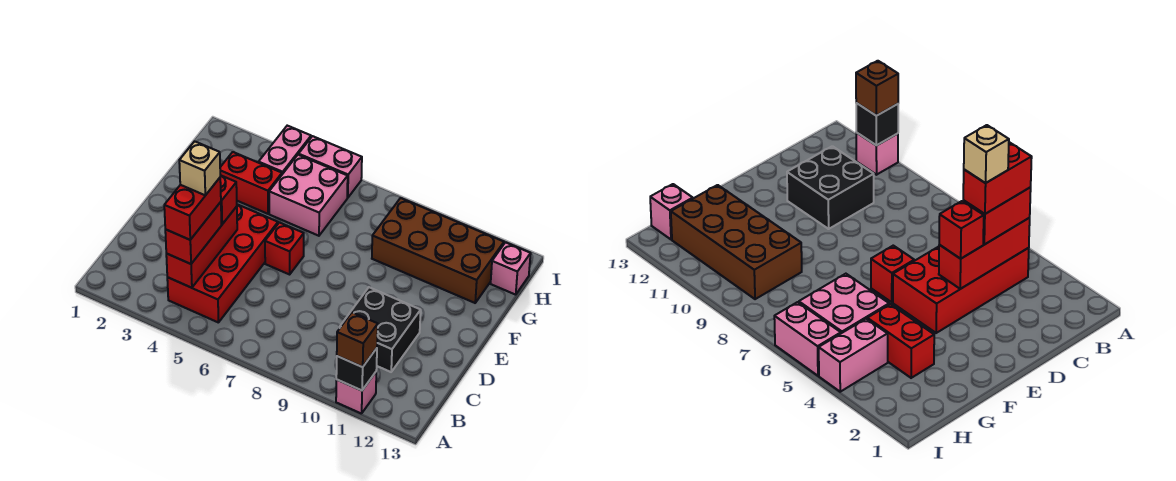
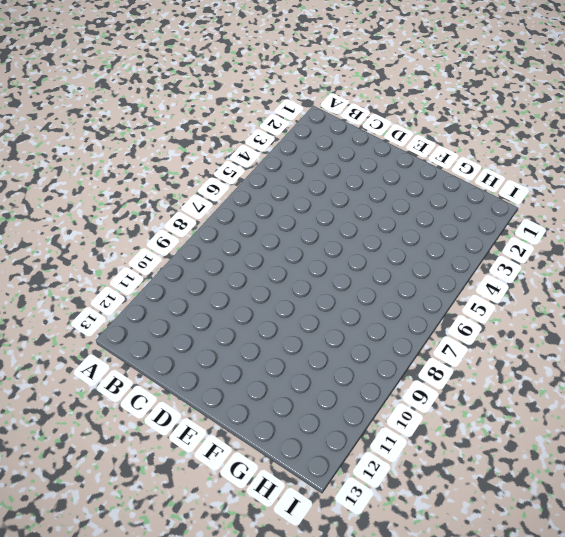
none -> pink 1x1 brick [336,372,376,414]
none -> red 2x4 brick [167,205,278,323]
none -> black 2x2 brick [340,287,421,372]

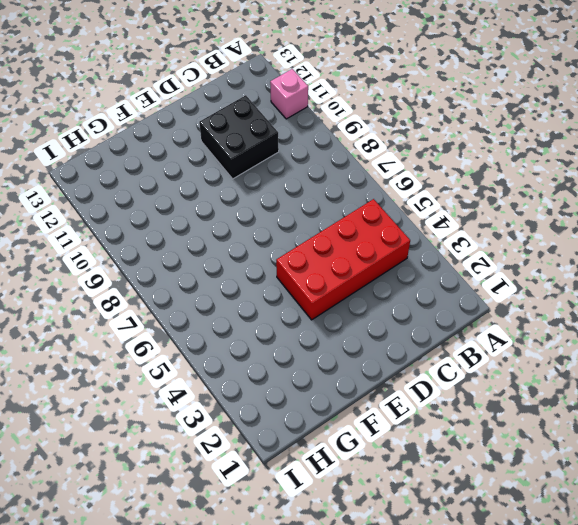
none -> red 1x1 brick [265,222,304,274]
none -> red 1x2 brick [220,152,282,214]
none -> pink 2x2 brick [269,155,348,236]

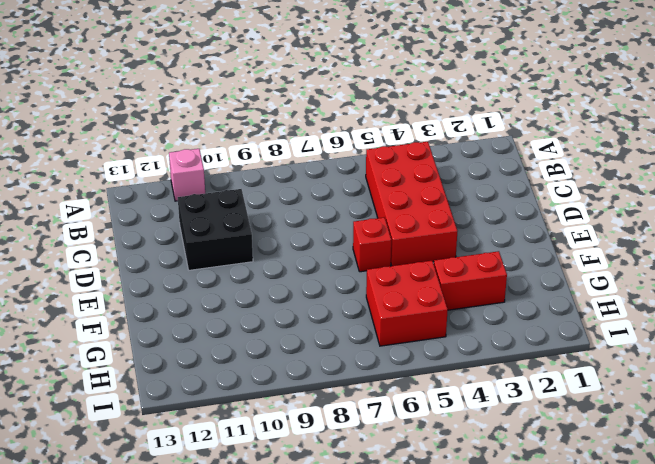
red 2x2 brick [366,261,448,346] -> pink 2x2 brick [269,155,348,236]
none -> brown 2x4 brick [372,198,504,303]
none -> pink 1x2 brick [259,126,311,174]
none -> pink 1x1 brick [491,242,531,295]

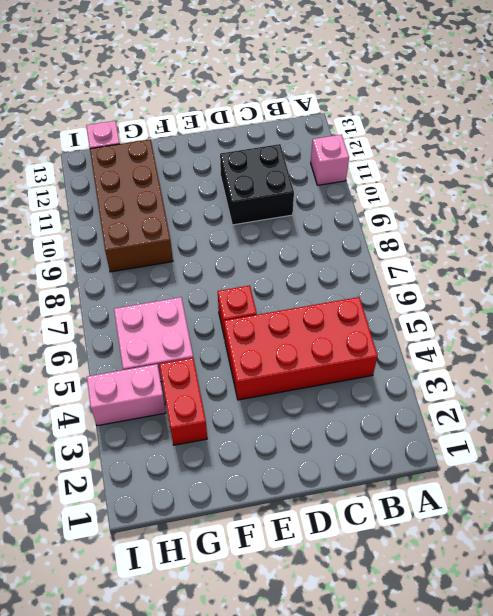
none -> pink 1x2 brick [299,136,362,198]
none -> black 1x1 brick [336,348,377,391]
none -> red 1x3 brick [166,206,237,288]

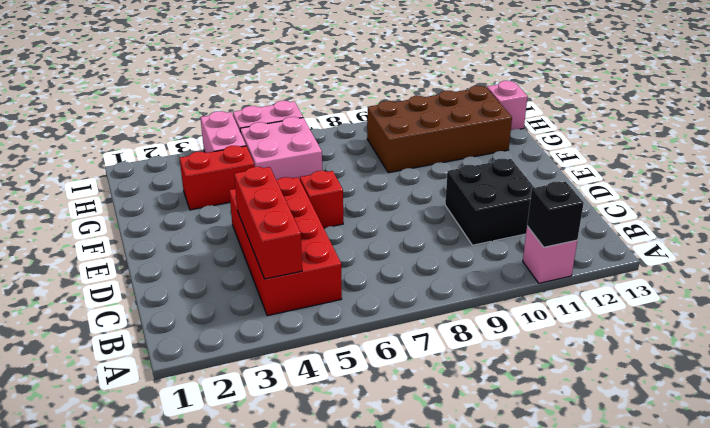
none -> brown 1x1 brick [337,312,378,367]
none -> red 1x2 brick [165,202,222,264]
none -> red 1x1 brick [220,176,237,224]

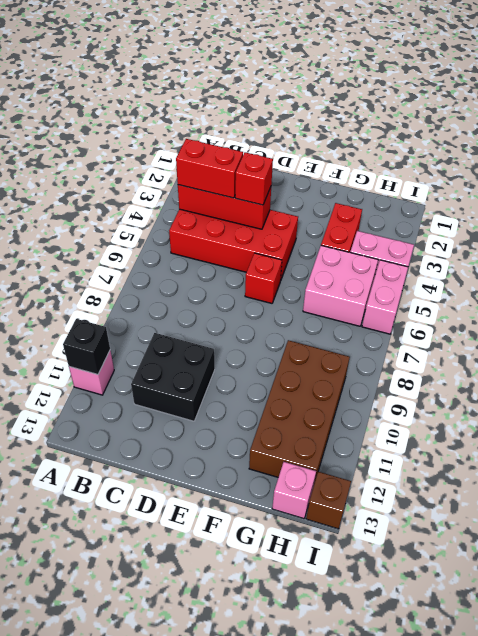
brown 1x1 brick [306,472,351,529] -> brown 1x1 brick moved to [337,312,378,367]
none -> red 1x2 brick [164,178,221,240]
none -> tan 1x1 brick [179,141,221,195]

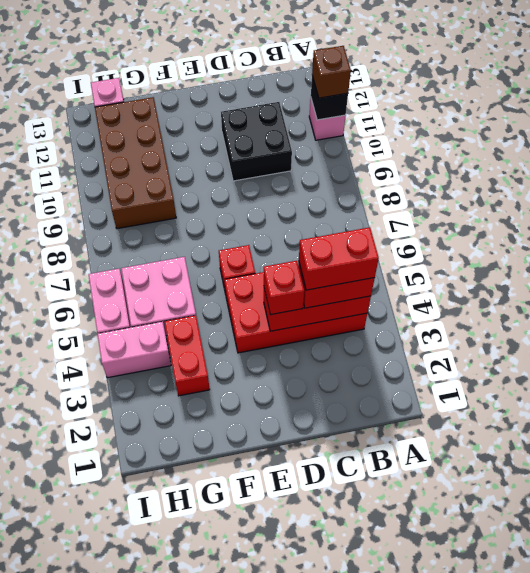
none -> tan 1x1 brick [179,141,221,195]

